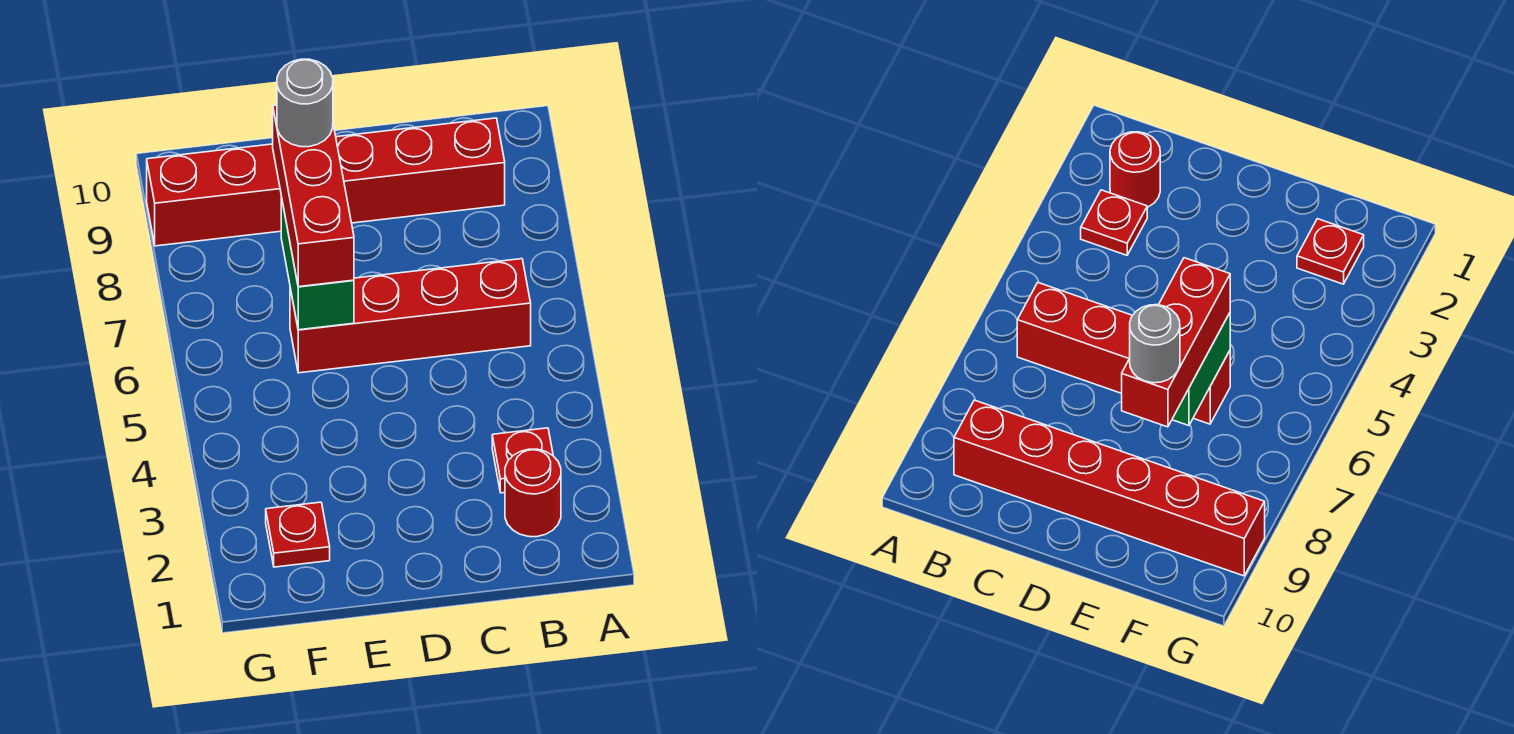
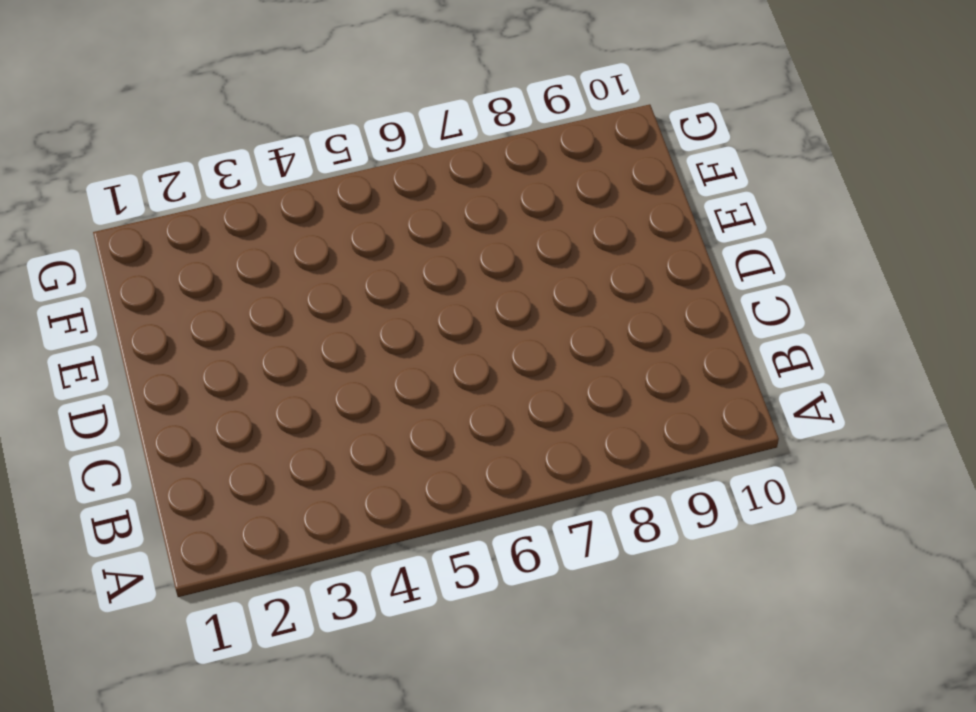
none -> red 1x1 round brick [505,449,561,537]
none -> red 1x1 plate [492,428,553,493]

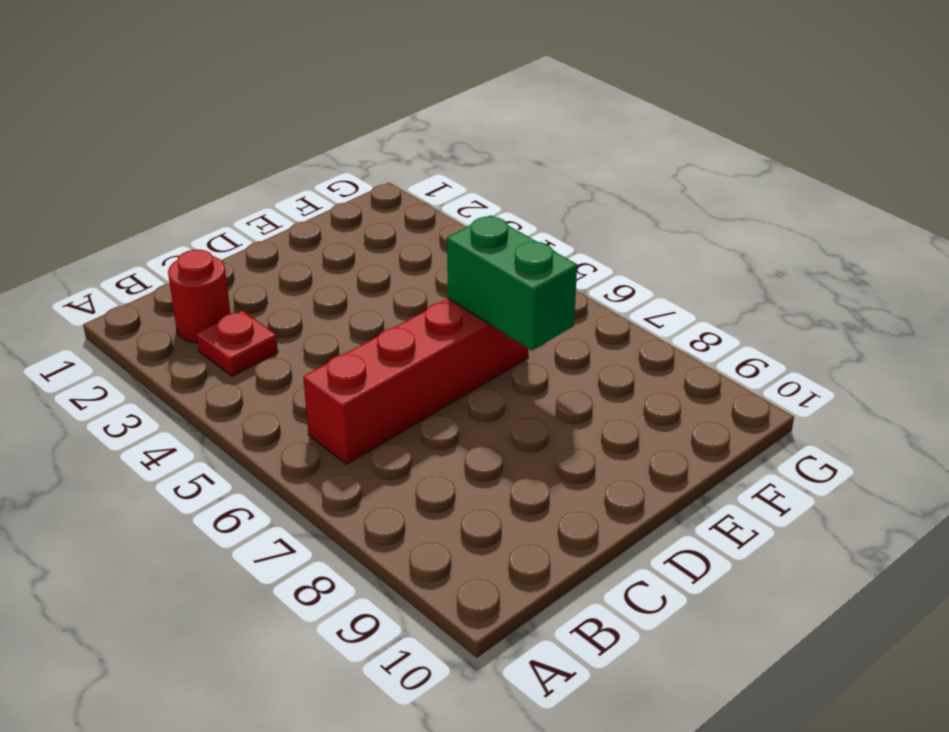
none -> red 1x6 brick [147,118,505,246]
none -> red 1x1 plate [266,502,330,567]

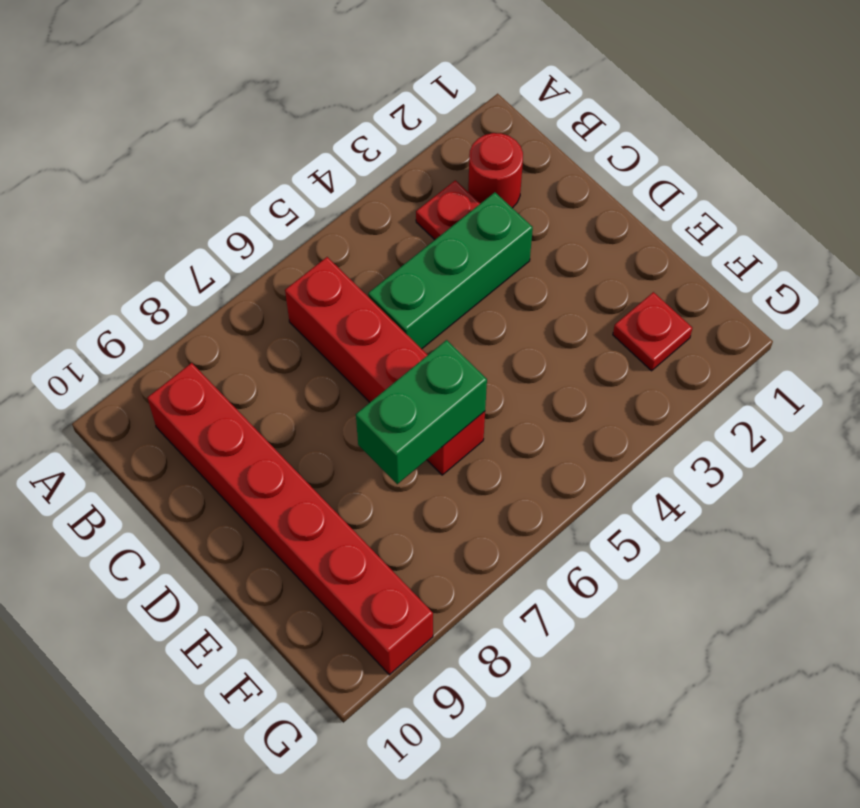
green 1x3 brick [368,192,533,349] -> none
none -> red 1x3 brick [273,105,354,287]
none -> grey 1x1 round brick [277,59,333,147]

